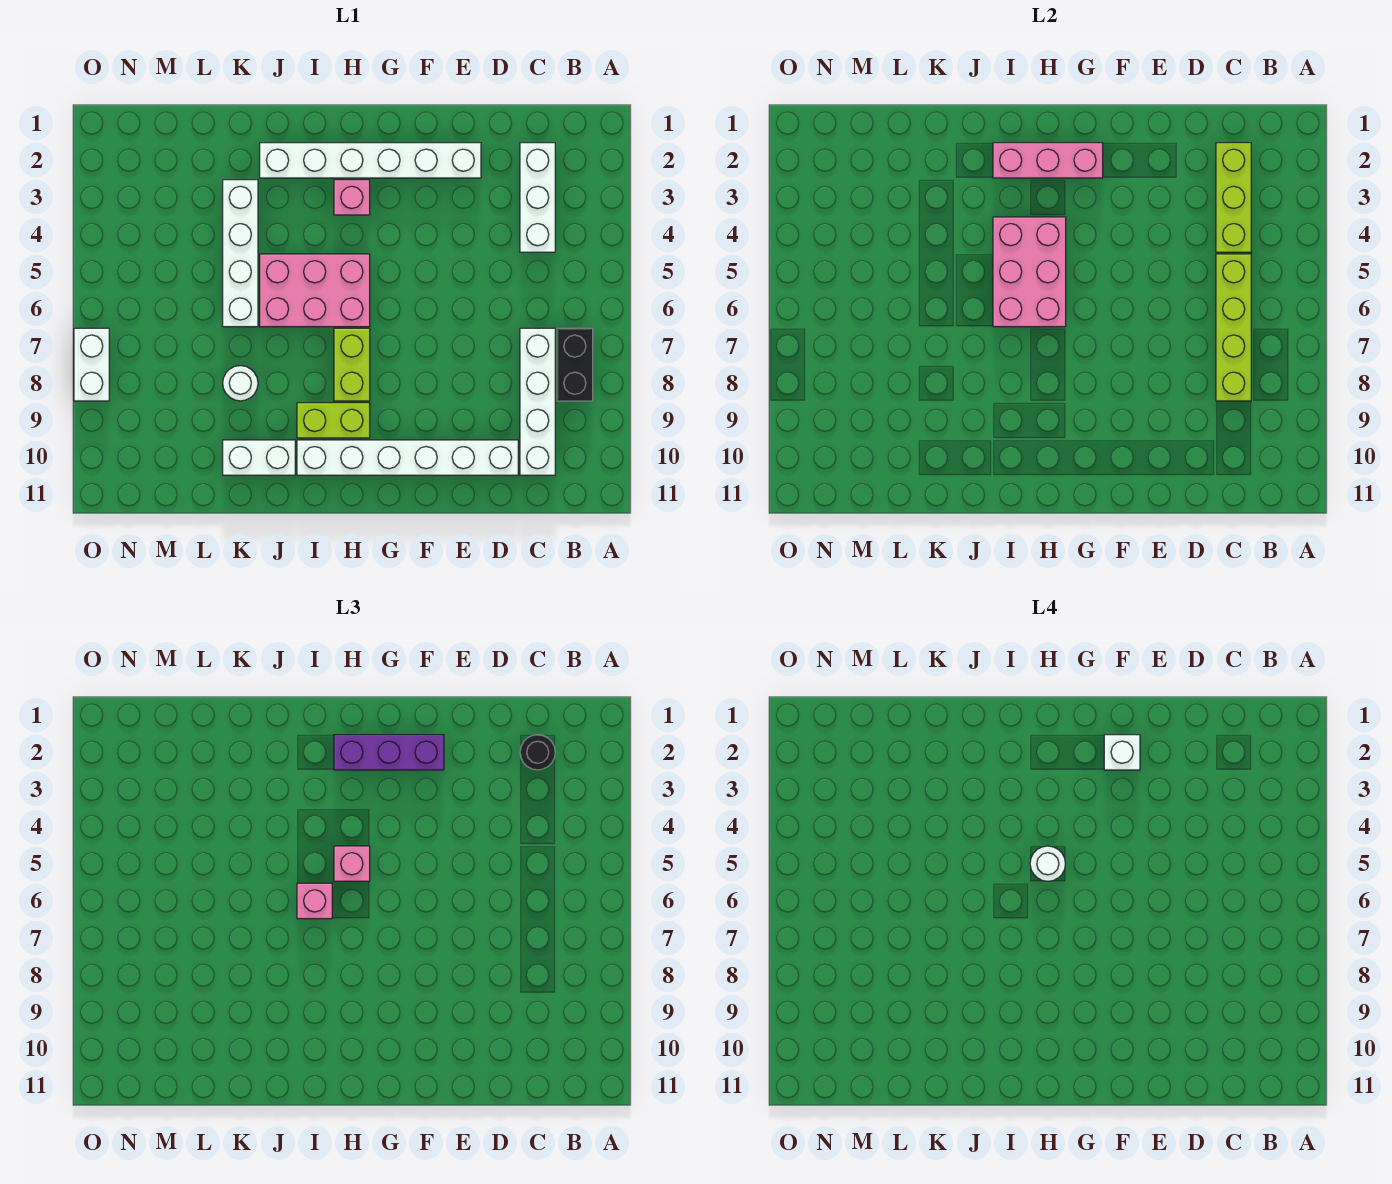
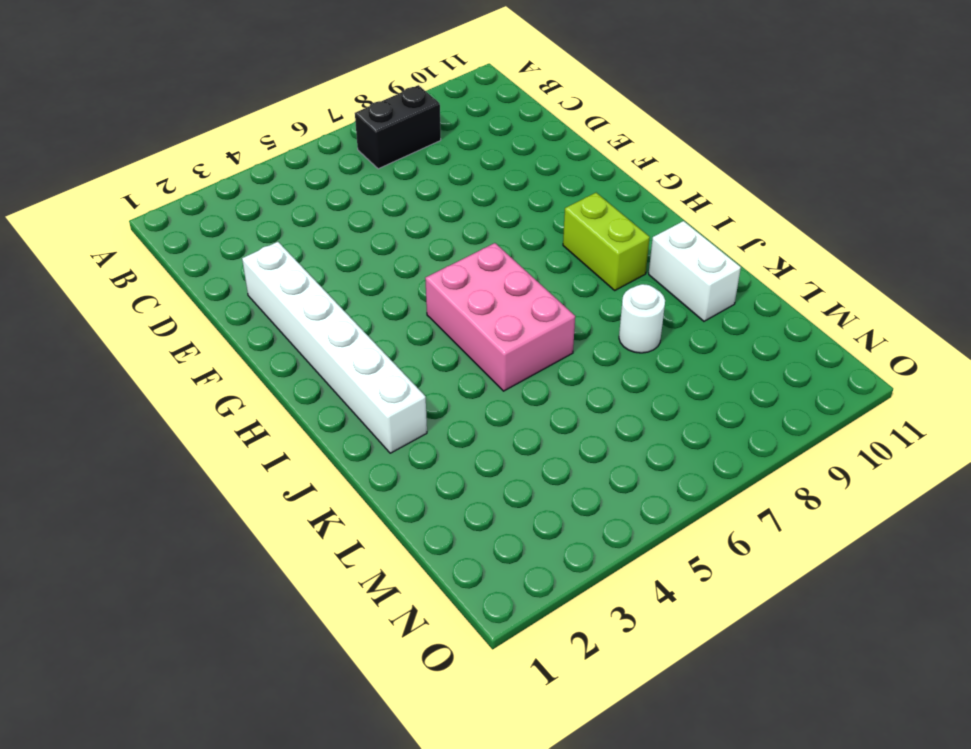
none -> white 1x3 brick [520,143,555,252]
none -> white 1x4 brick [520,328,555,475]
none -> white 1x6 brick [297,440,518,475]

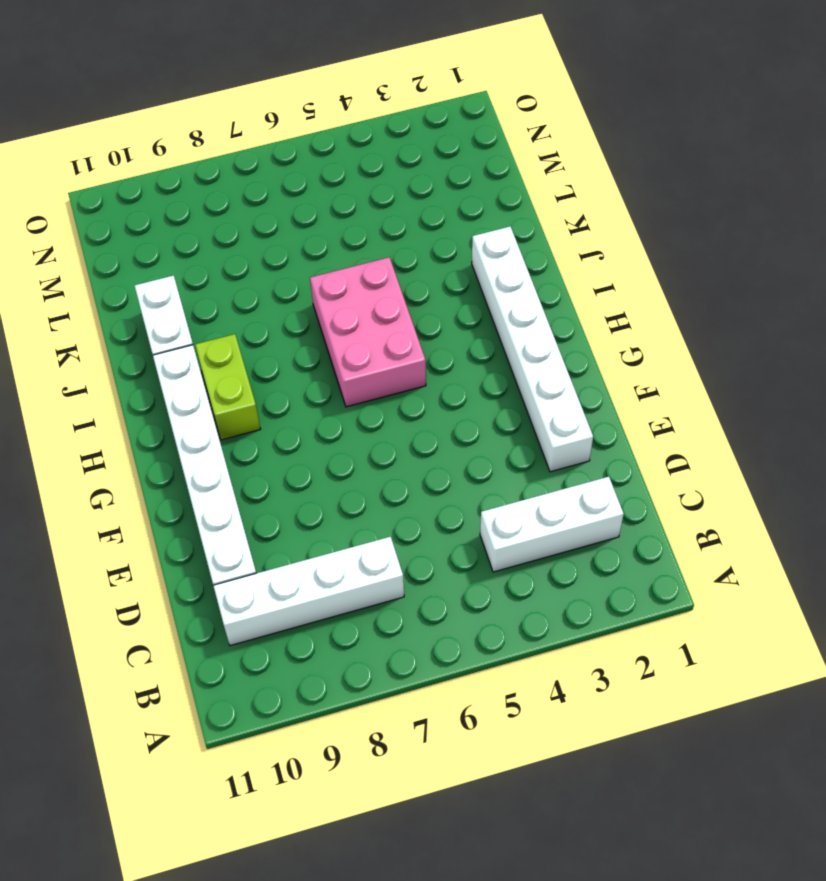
none -> black 1x2 brick [557,328,593,401]
none -> pink 1x1 brick [334,180,370,215]
none -> lime 1x2 brick [334,328,370,401]

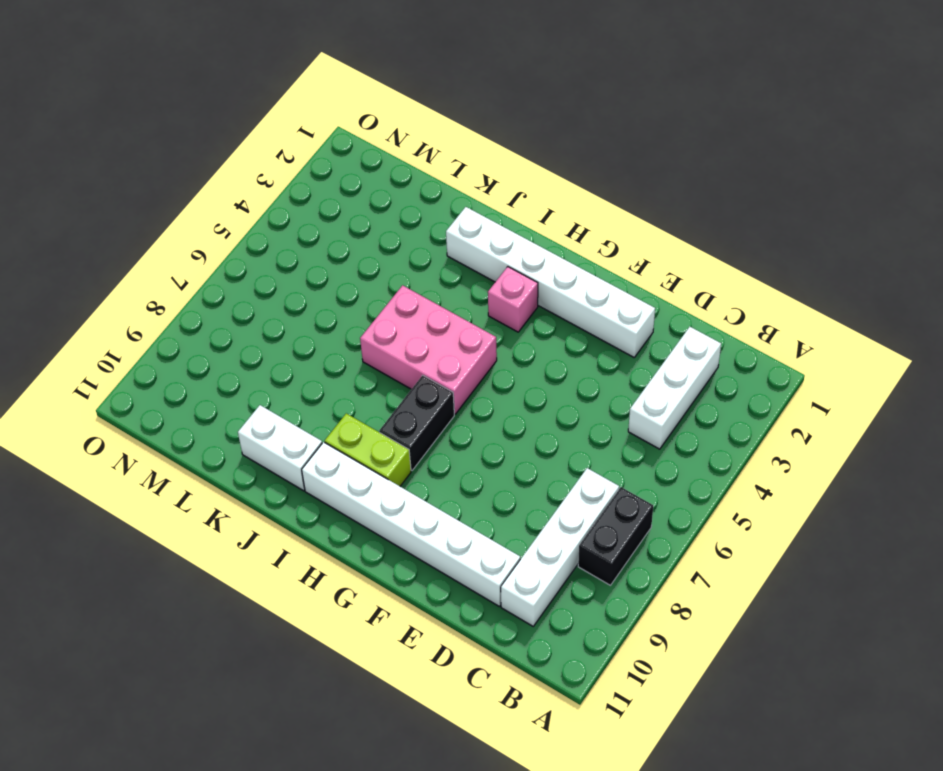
black 1x2 brick [379,375,454,470] -> lime 1x2 brick [334,328,370,401]
none -> white 1x4 brick [223,180,258,327]
none -> white 1x1 round brick [223,366,258,401]
none -> white 1x2 brick [74,328,109,401]

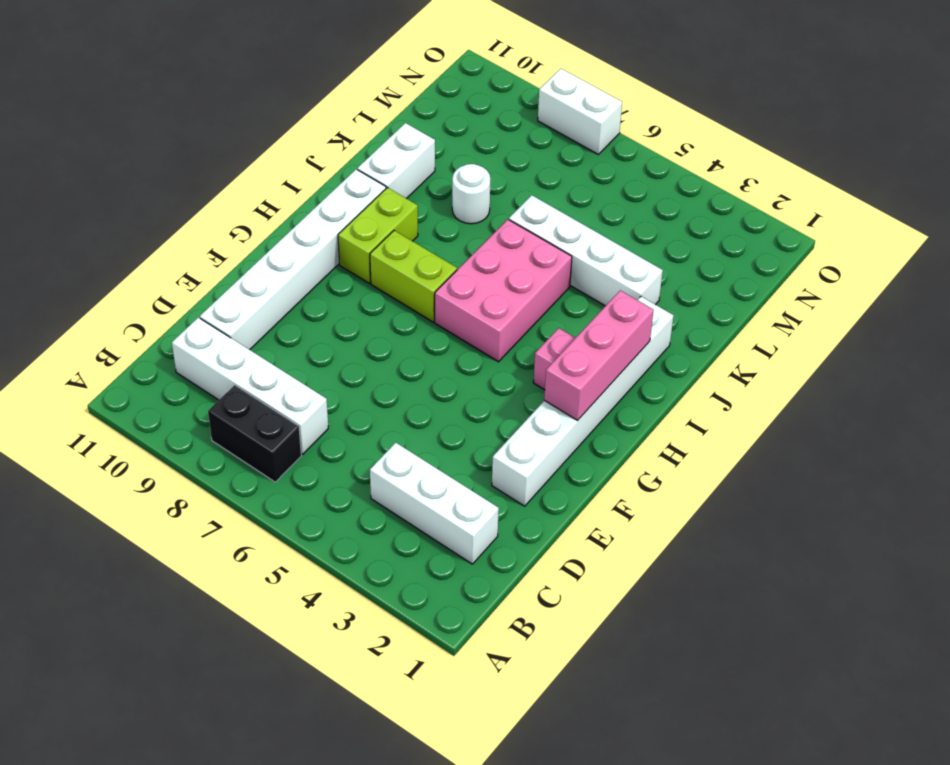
none -> lime 1x3 brick [1216,143,1251,252]
none -> lime 1x4 brick [1216,254,1251,401]
none -> pink 2x3 brick [993,217,1066,327]

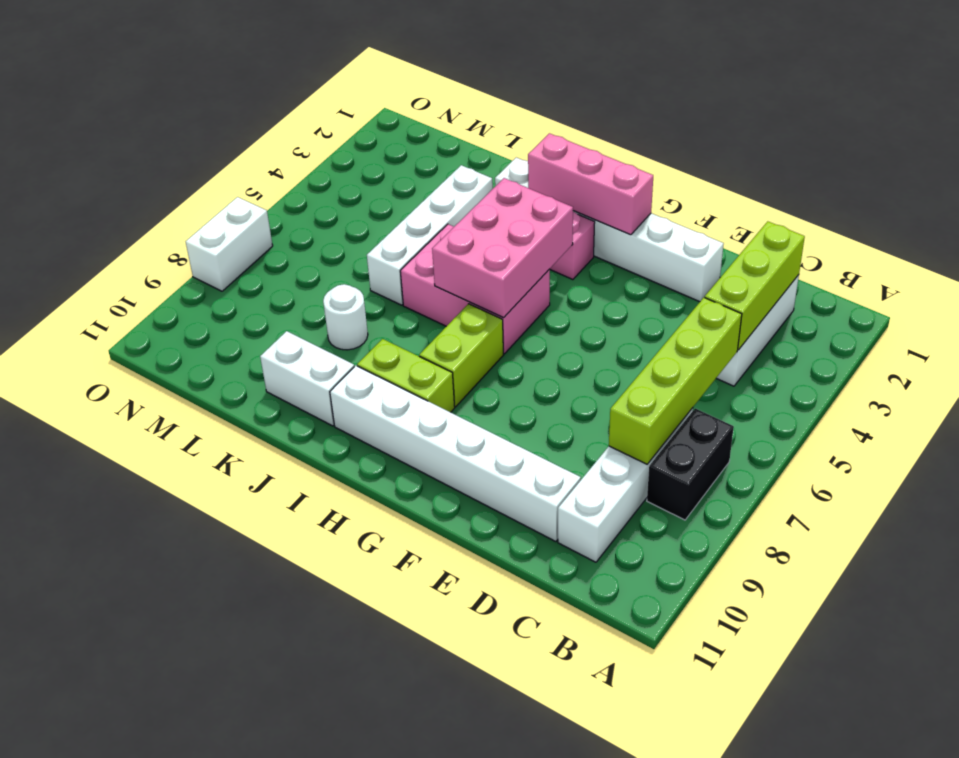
none -> black 1x1 round brick [520,735,555,770]
none -> purple 1x3 brick [334,735,444,770]
none -> pink 1x1 brick [334,846,370,881]

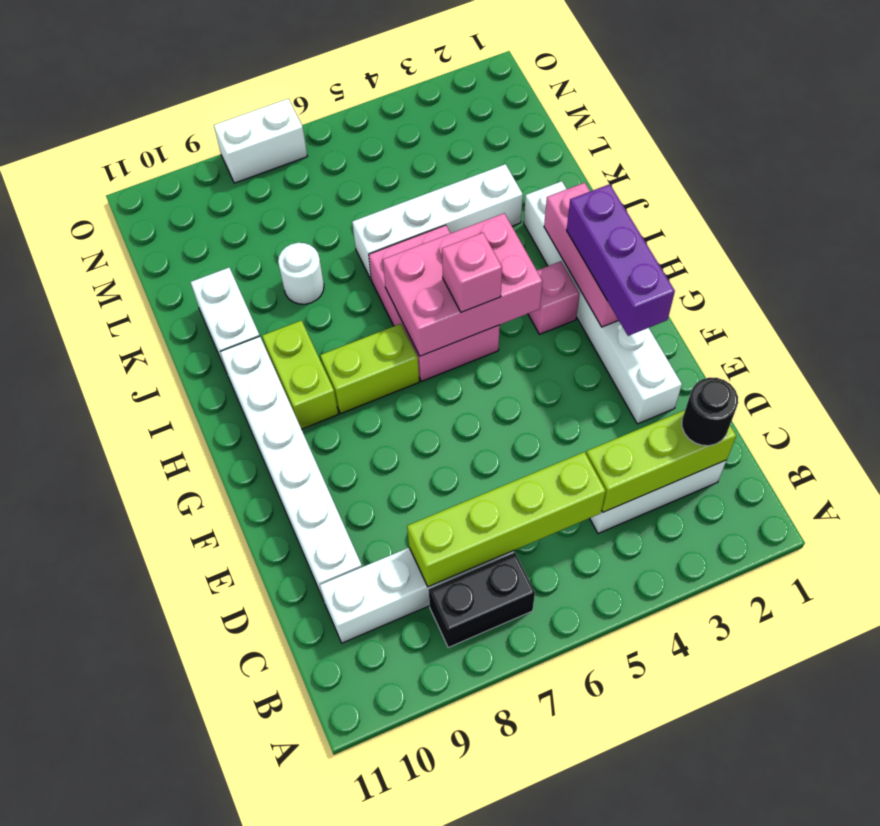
none -> pink 1x1 brick [297,883,332,919]
none -> white 1x1 brick [1104,735,1140,770]
none -> white 1x1 round brick [1030,846,1065,881]

